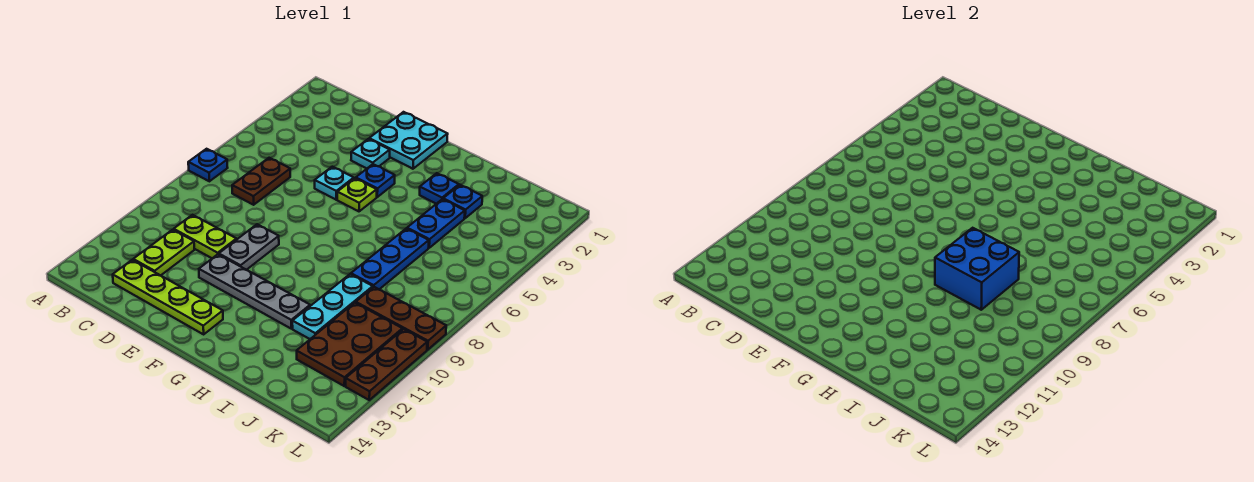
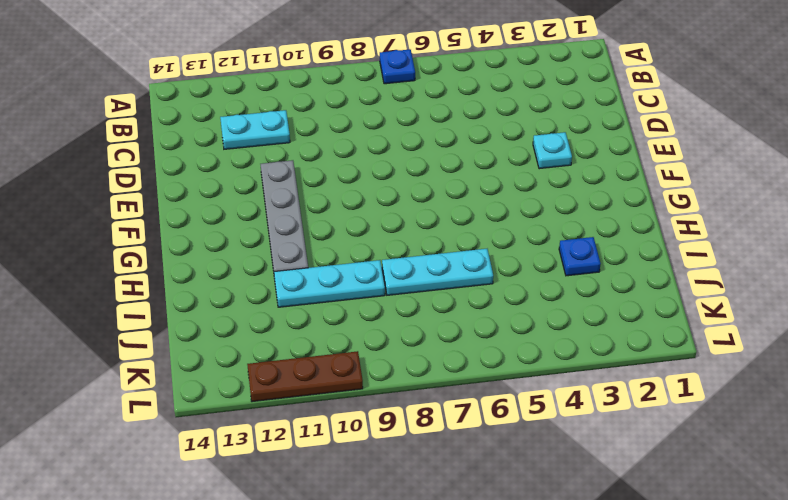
cyan 1x2 plate [220,110,290,149] -> lime 1x2 plate [133,230,194,276]
cyan 1x3 plate [382,249,493,295] -> blue 1x3 plate [351,228,429,289]
none -> brown 1x2 plate [232,158,290,205]
none -> lime 1x2 plate [174,215,237,258]
none -> lime 1x4 plate [113,260,223,334]

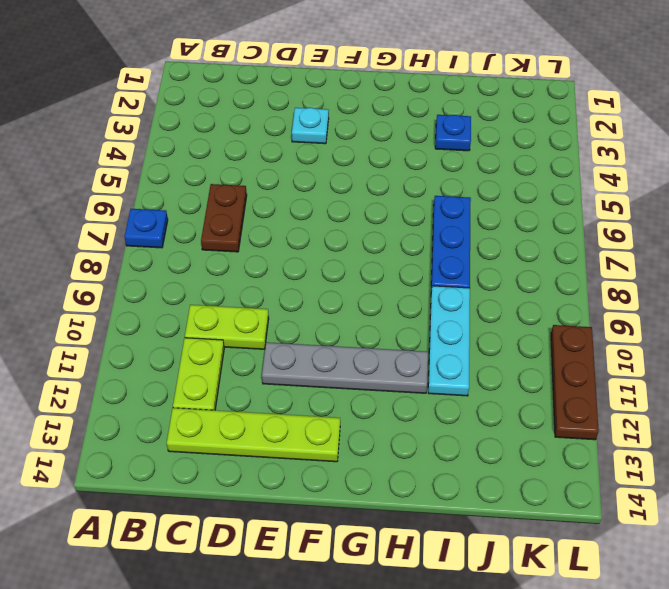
none -> cyan 2x2 plate [369,112,448,169]
none -> cyan 1x1 plate [315,167,354,200]
none -> grey 1x2 plate [219,224,279,270]

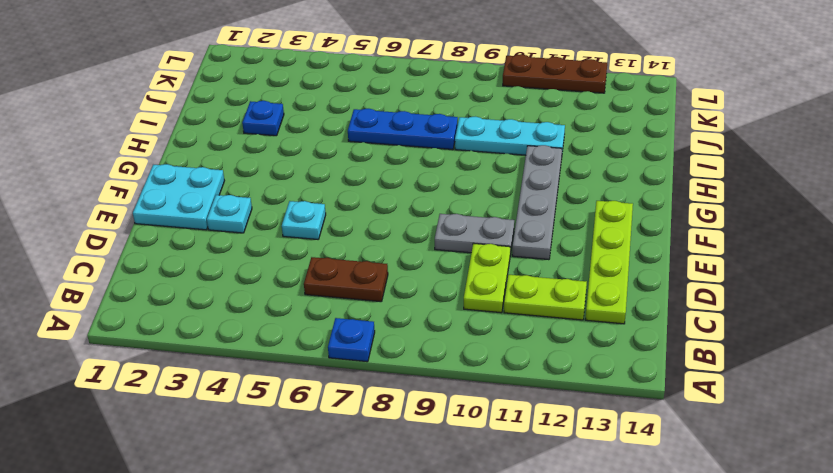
none -> blue 1x1 plate [356,164,395,197]
none -> lime 1x1 plate [337,178,377,211]
none -> blue 1x1 plate [420,173,459,204]

